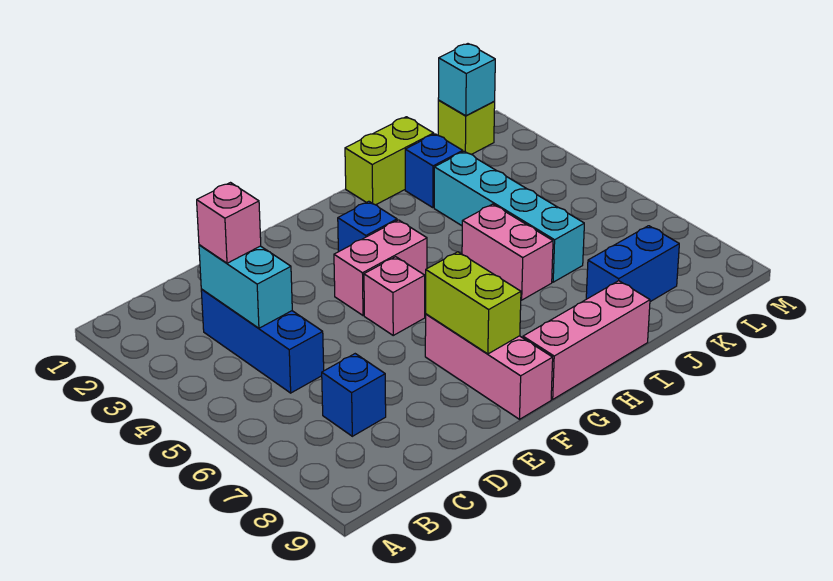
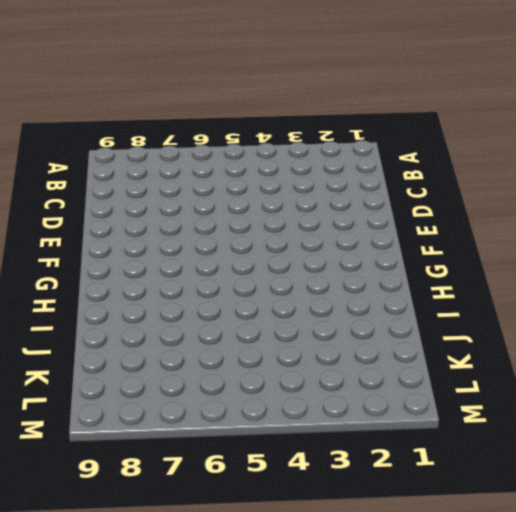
none -> blue 1x3 brick [201,289,324,393]
none -> blue 1x1 brick [322,354,386,436]
none -> pink 1x2 brick [334,220,427,315]

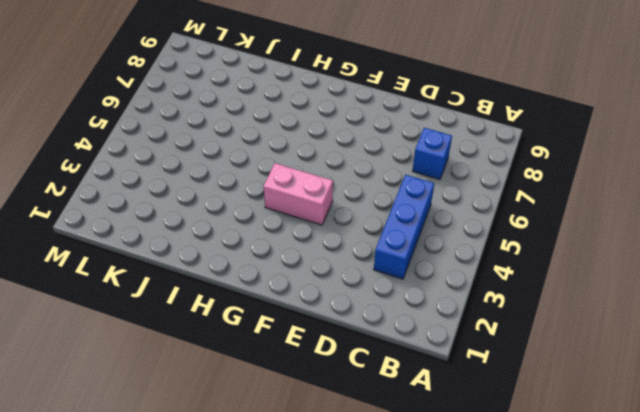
none -> pink 1x1 brick [364,257,425,335]
none -> pink 1x3 brick [425,314,553,419]
none -> blue 1x1 brick [338,201,397,252]

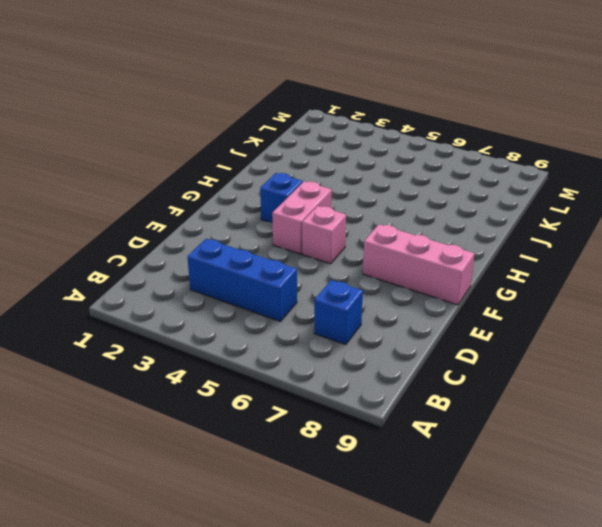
none -> pink 1x3 brick [523,281,650,399]
none -> lime 1x2 brick [345,117,434,205]
none -> pink 1x2 brick [462,204,553,300]

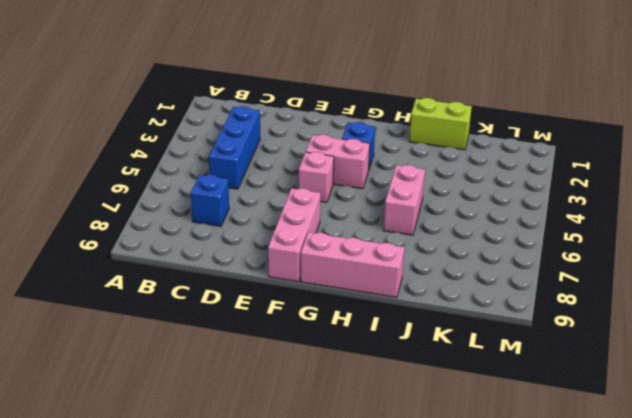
none -> blue 1x1 brick [405,134,463,208]
none -> cyan 1x4 brick [434,151,584,282]
none -> blue 1x2 brick [586,226,679,302]

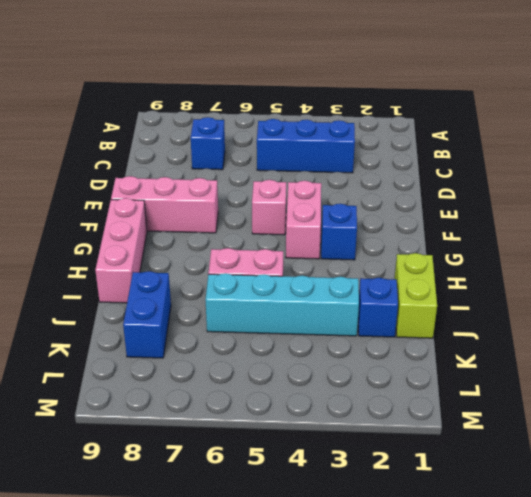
none -> lime 1x1 brick [438,100,495,154]
none -> cyan 1x2 brick [199,245,292,328]
none -> lime 1x2 brick [426,252,521,354]

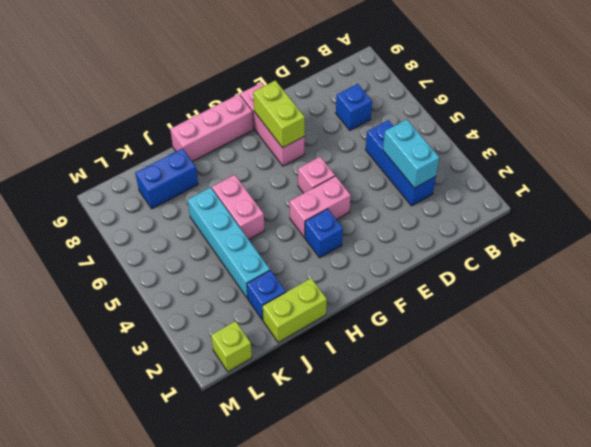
none -> cyan 1x1 brick [438,44,495,116]
none -> pink 1x1 brick [197,183,261,263]

